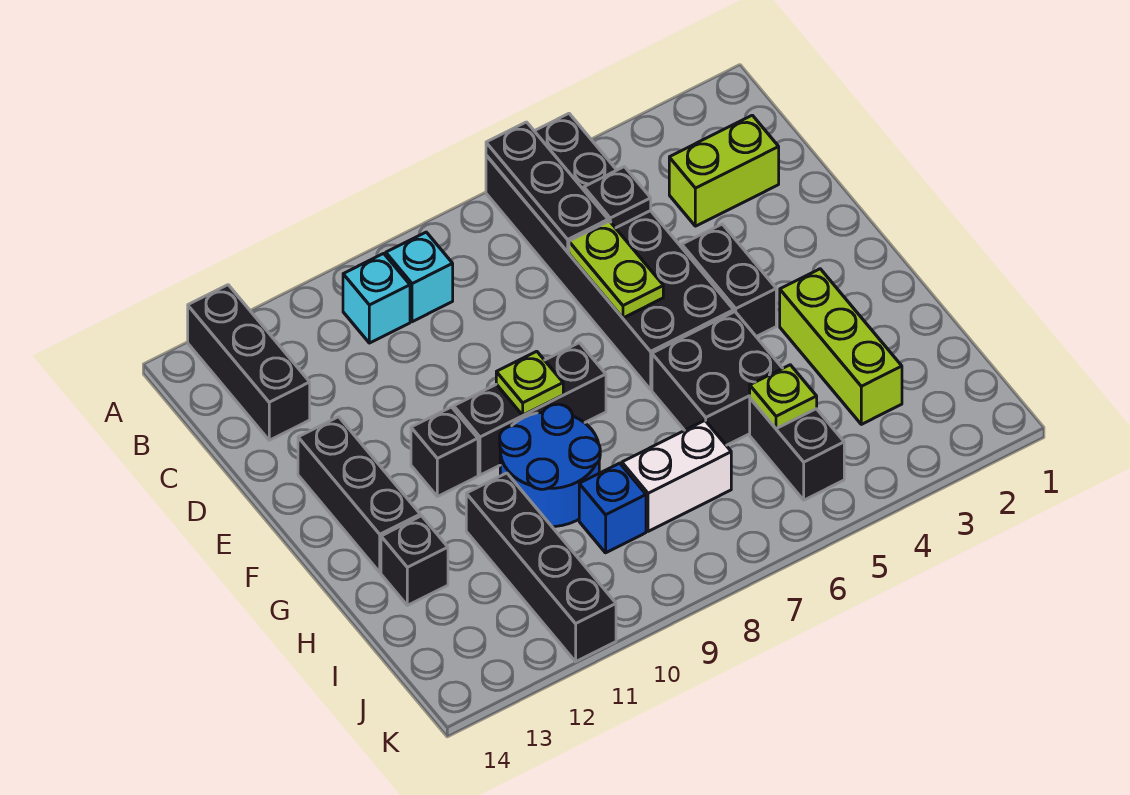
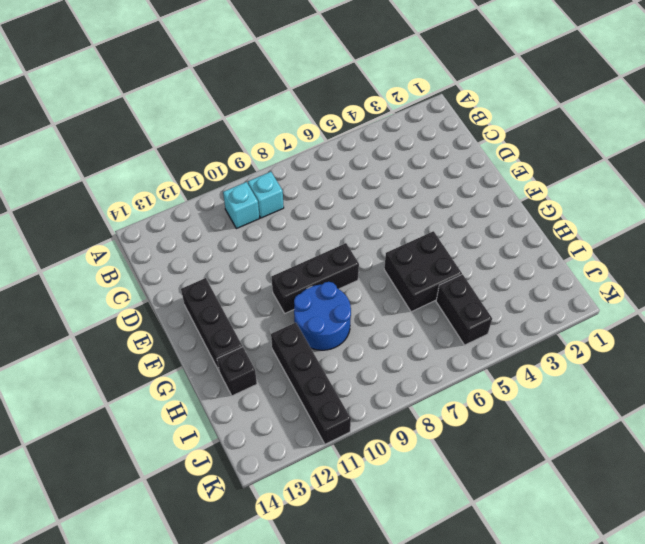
none -> black 2x6 brick [486,114,734,389]
none -> black 1x3 brick [188,285,310,440]
none -> lime 1x2 brick [669,115,779,226]

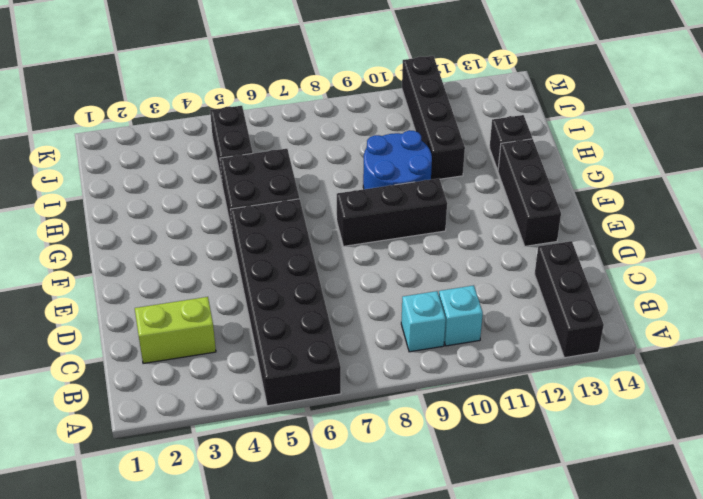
none -> black 1x2 brick [682,224,776,337]
none -> black 1x1 brick [411,407,478,497]
none -> lime 1x3 brick [780,269,902,424]

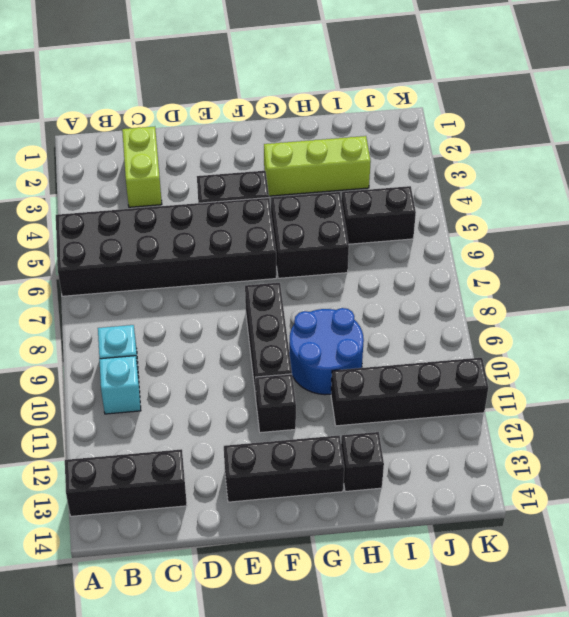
none -> white 1x2 brick [622,421,731,531]
none -> blue 1x1 brick [579,463,646,553]
none -> black 1x3 plate [486,122,608,252]

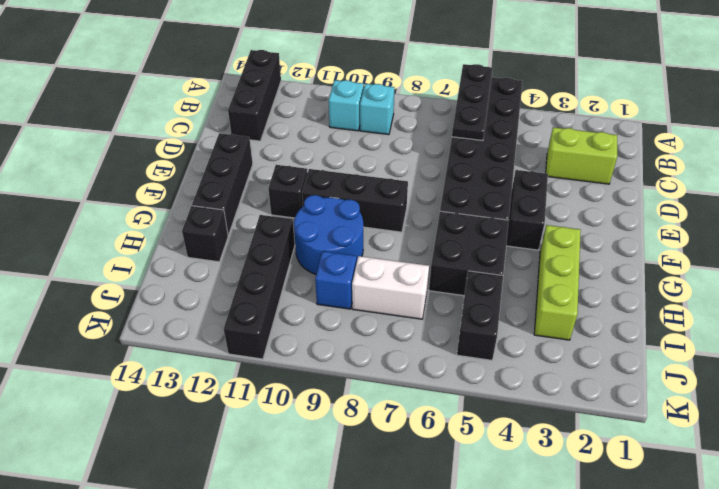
none -> black 1x1 plate [584,167,651,228]
none -> lime 1x2 plate [569,221,663,318]
none -> lime 1x1 plate [496,351,563,415]

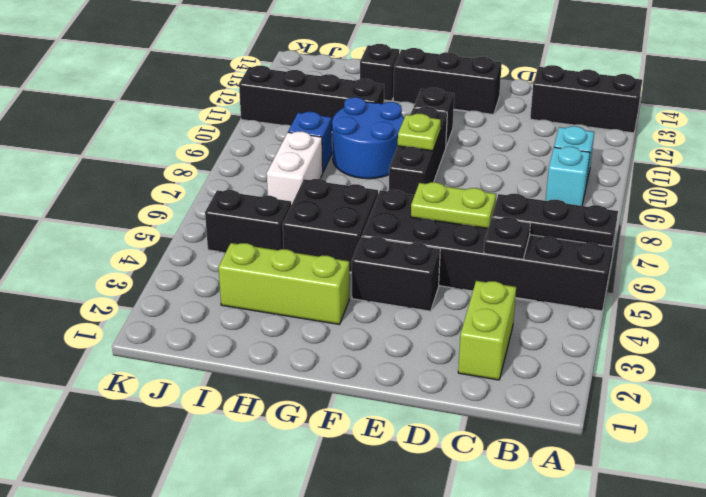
none -> lime 1x1 plate [750,365,817,429]

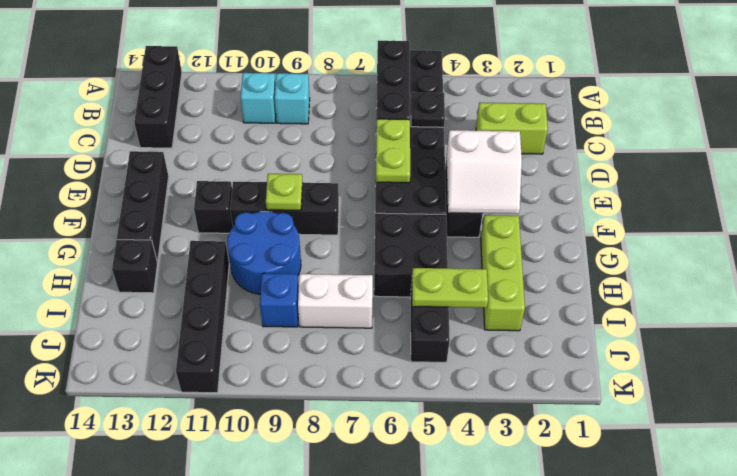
white 2x2 slope [447,130,522,214] -> none
lime 1x2 plate [412,268,488,308] -> lime 1x1 plate [750,365,817,429]

